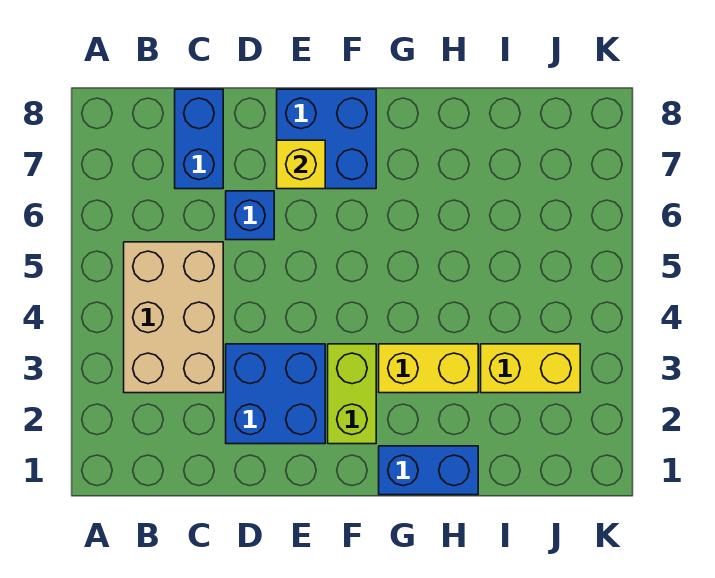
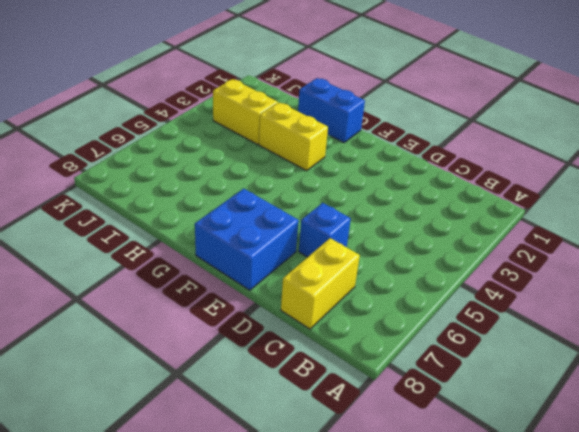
yellow 1x2 brick [281,238,360,329] -> blue 1x2 brick [175,89,223,189]
none -> tan 2x3 brick [124,242,223,393]
none -> blue 2x2 brick [226,344,325,444]

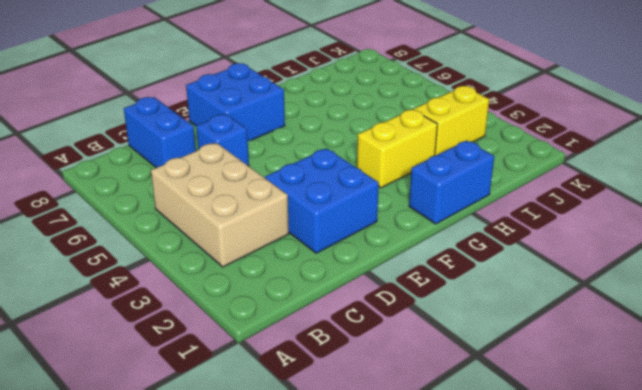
none -> lime 1x2 brick [328,344,376,444]
none -> yellow 1x1 brick [277,140,325,189]

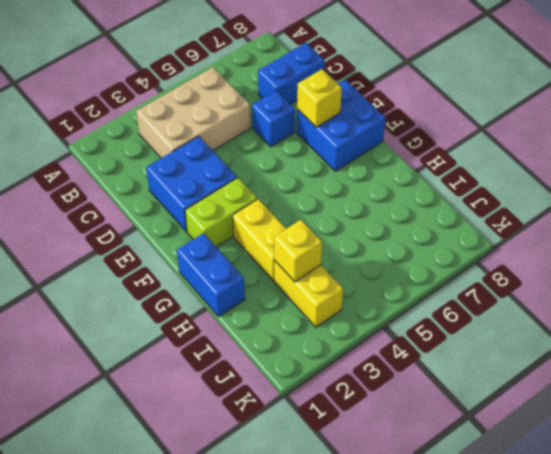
yellow 1x1 brick [274,220,322,282] -> none

